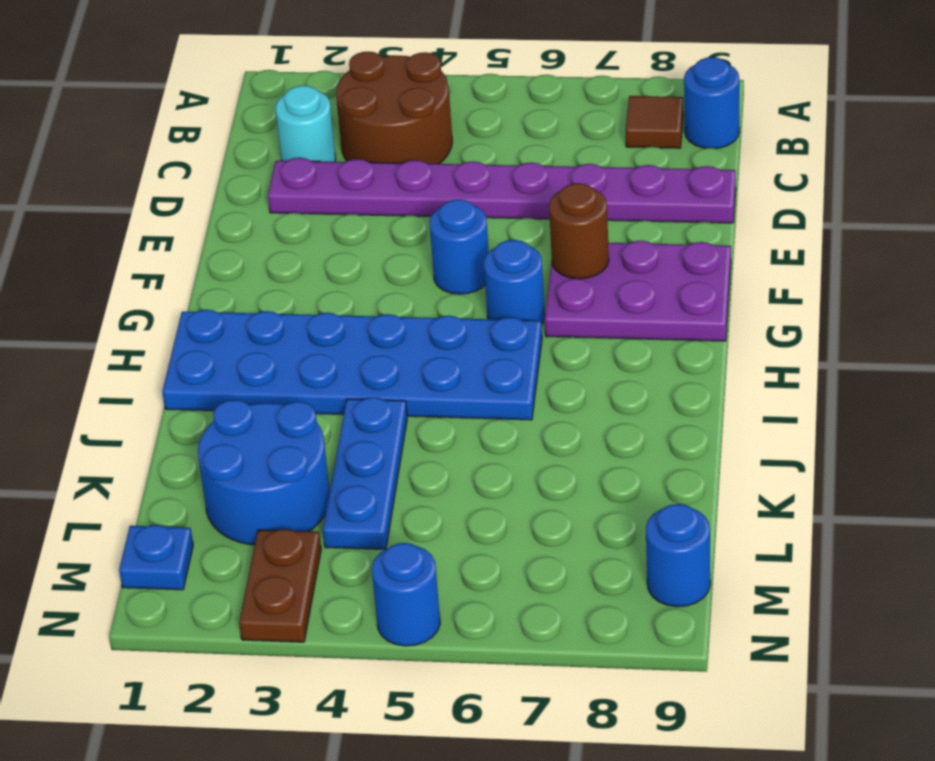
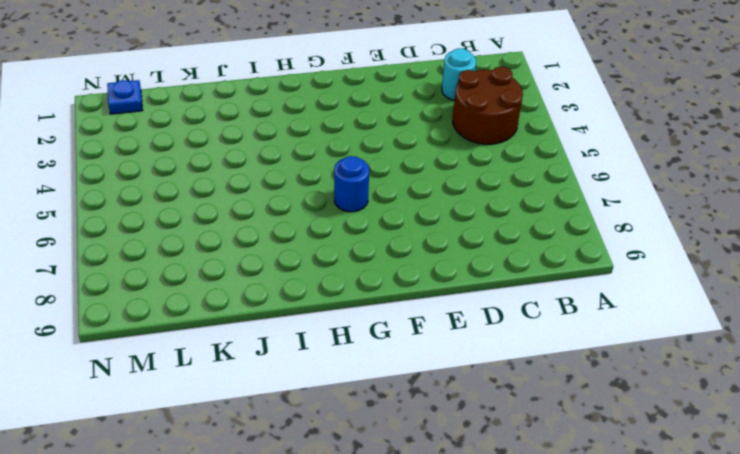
none -> brown 1x1 tile [625,96,683,148]
none -> blue 1x1 round brick [684,57,739,148]
none -> purple 1x8 plate [268,158,736,223]

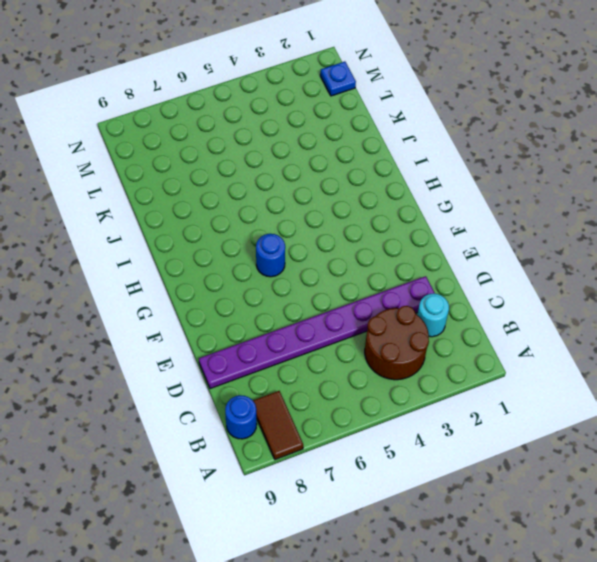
brown 1x2 tile [253,391,303,460] -> brown 1x1 tile [625,96,683,148]
none -> blue 1x1 round brick [429,200,489,294]
none -> purple 2x3 plate [544,241,731,341]
none -> blue 2x6 plate [162,310,542,420]

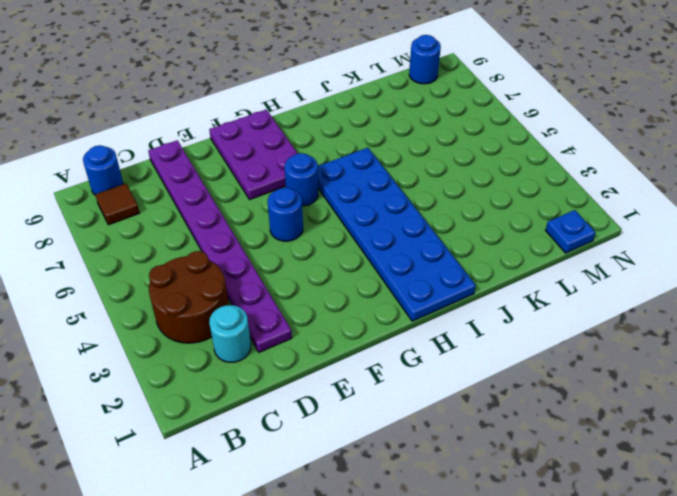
none -> blue 1x3 plate [323,398,407,550]
none -> blue 2x2 round brick [198,400,330,545]
none -> brown 1x2 plate [239,529,321,642]

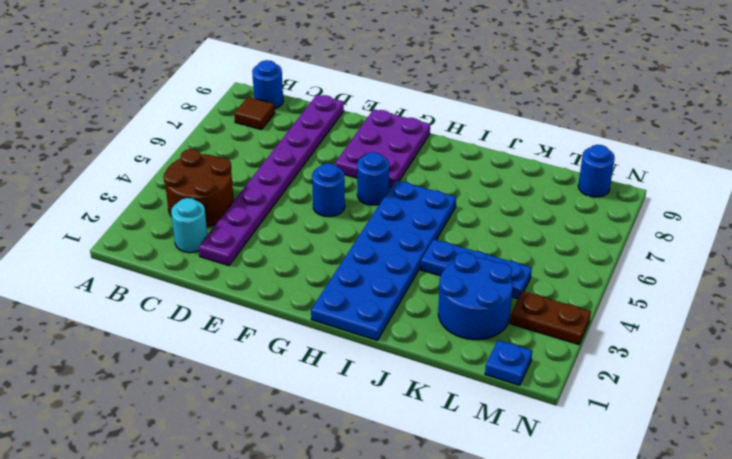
none -> blue 1x1 round brick [372,543,440,646]
none -> brown 1x1 round brick [549,183,609,279]

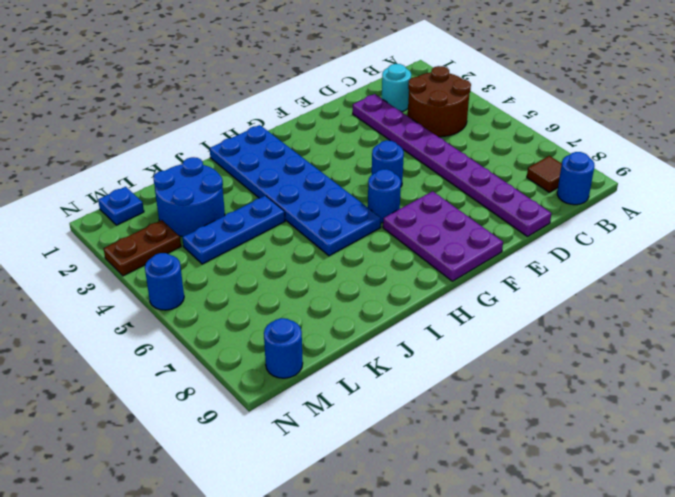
none -> brown 1x1 round brick [549,183,609,279]

